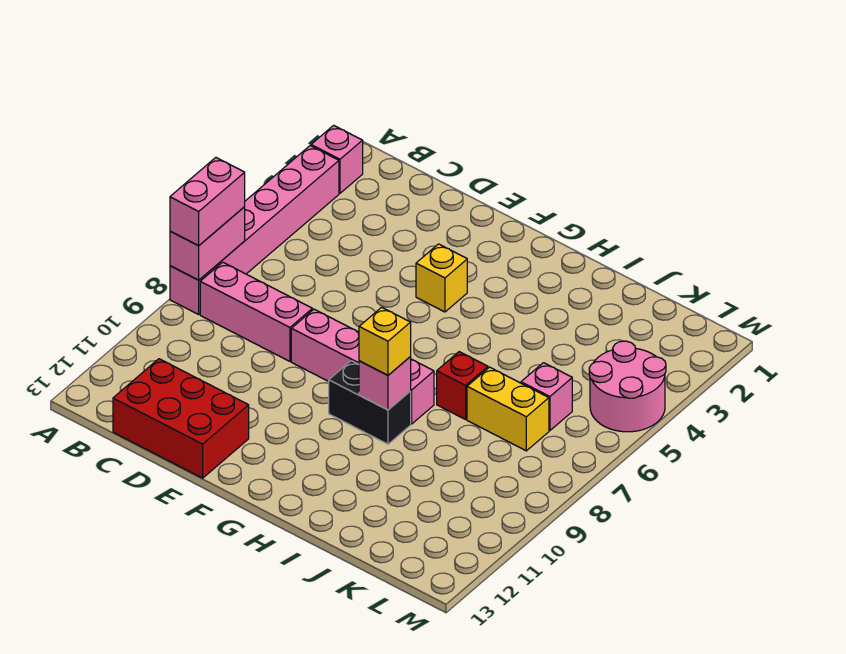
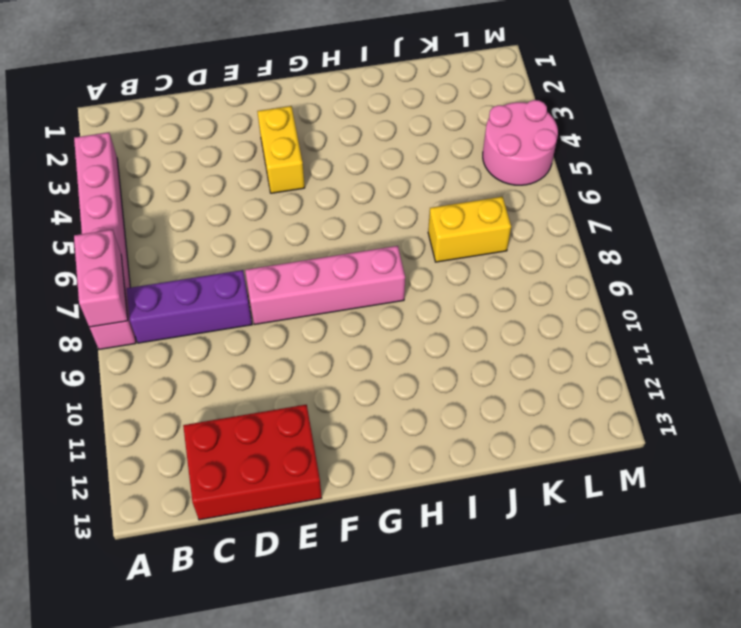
purple 1x3 brick [127,270,252,343] -> pink 1x3 brick [200,262,312,361]
yellow 1x2 brick [257,106,305,193] -> yellow 1x1 brick [416,244,467,312]
none -> pink 1x1 brick [311,125,363,193]
none -> black 1x2 brick [329,361,411,444]
none -> red 1x1 brick [437,352,488,419]

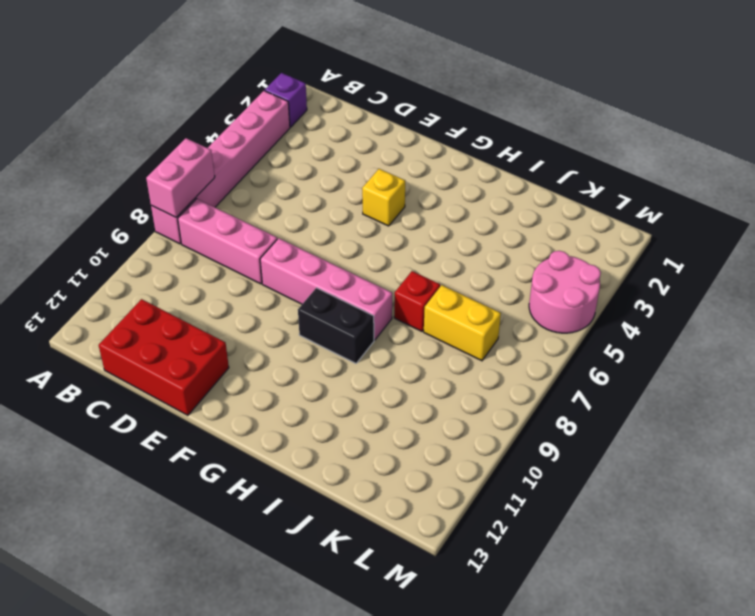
purple 1x1 brick [265,73,307,127] -> pink 1x1 brick [311,125,363,193]
none -> pink 1x1 brick [521,363,572,431]
none -> pink 1x1 brick [359,357,411,410]
none -> pink 1x2 brick [170,158,245,246]

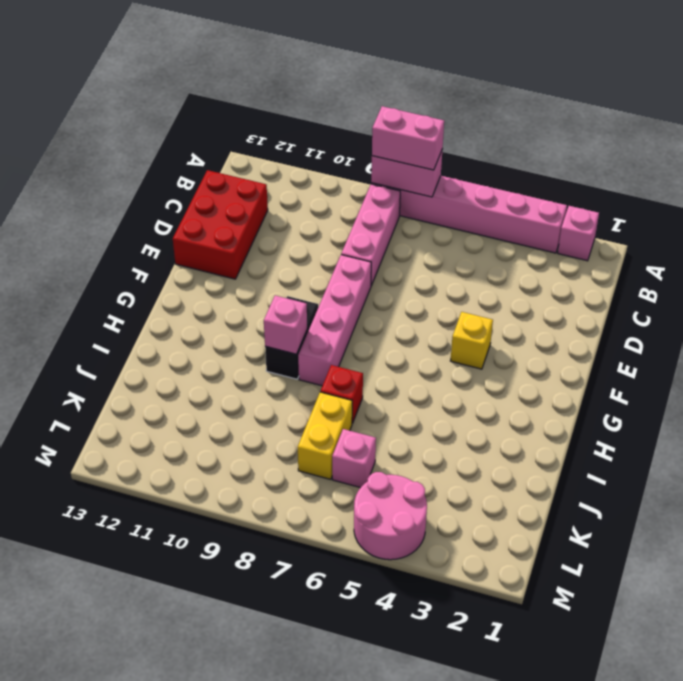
none -> yellow 1x1 brick [359,307,411,375]

